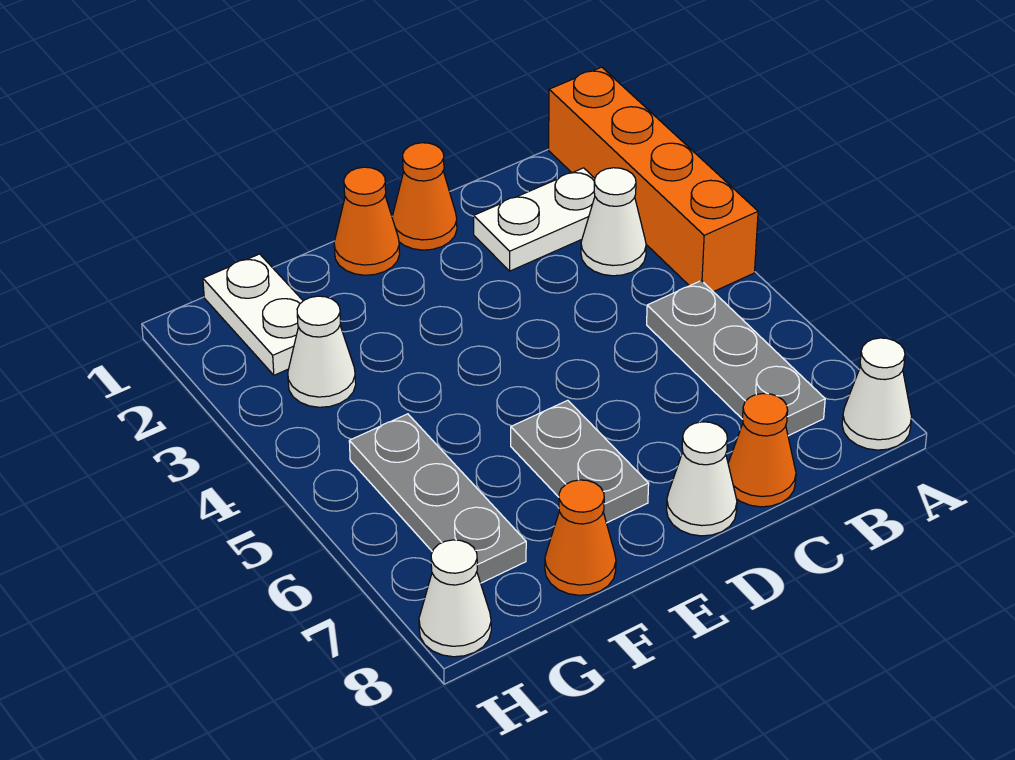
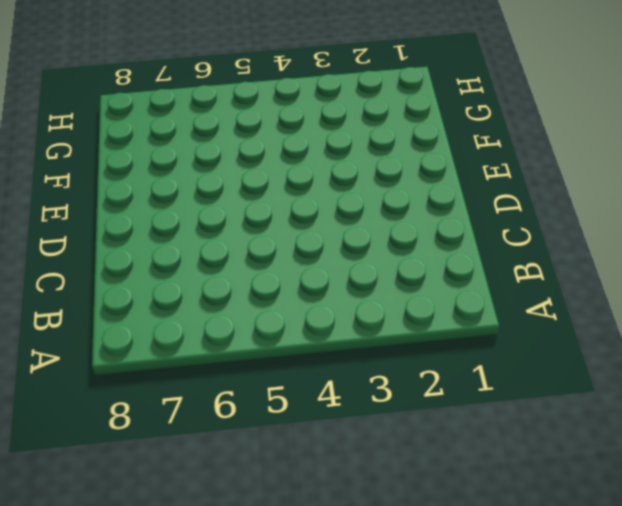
none -> orange 1x4 brick [549,67,758,292]
none -> white 1x1 cone [842,338,912,450]
none -> white 1x2 plate [474,168,595,271]

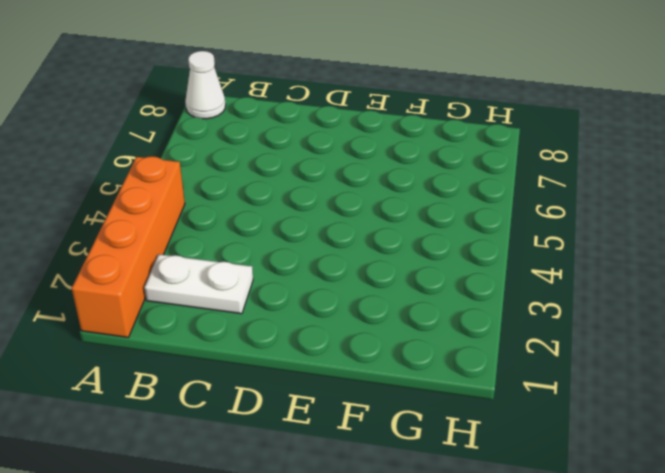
none -> white 1x1 cone [581,168,646,276]
none -> grey 1x3 plate [647,281,825,436]
none -> orange 1x1 cone [728,393,796,507]

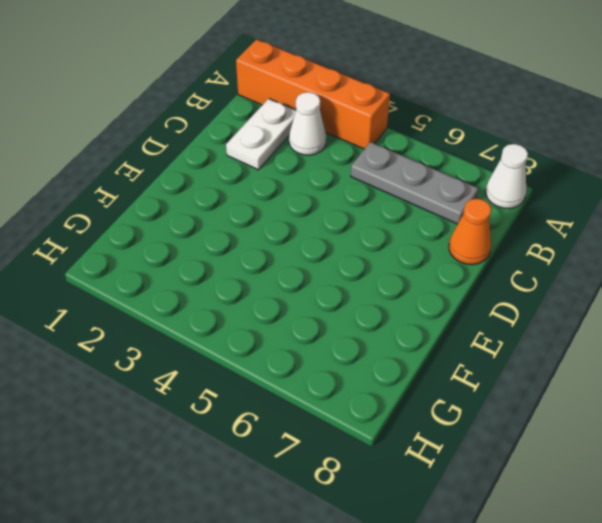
none -> orange 1x1 cone [392,143,457,250]
none -> white 1x1 cone [667,422,737,536]
none -> orange 1x1 cone [334,167,400,275]

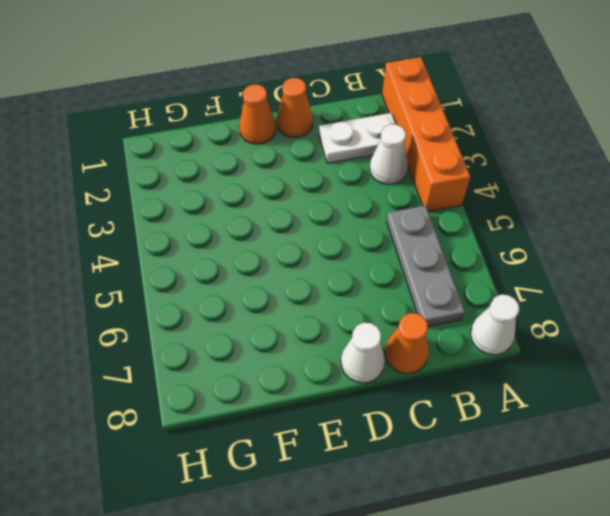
none -> grey 1x2 plate [511,400,649,523]
none -> orange 1x1 cone [545,480,616,595]
none -> white 1x2 plate [203,254,303,375]

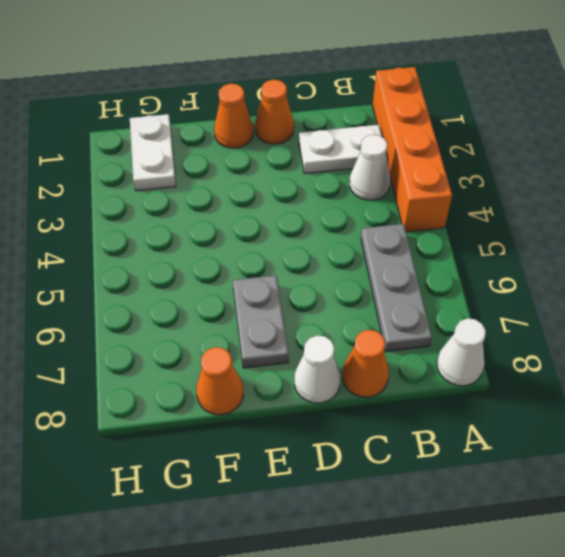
none -> white 1x1 cone [288,296,356,407]
none -> grey 1x3 plate [349,414,526,583]
none -> white 1x1 cone [419,540,491,657]

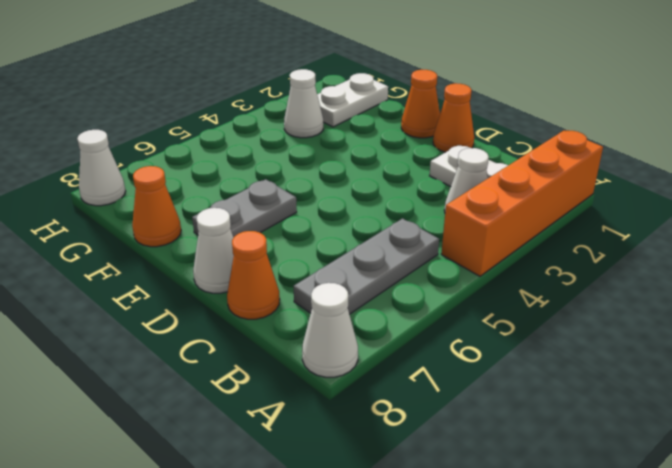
none -> grey 1x3 plate [349,414,526,583]

